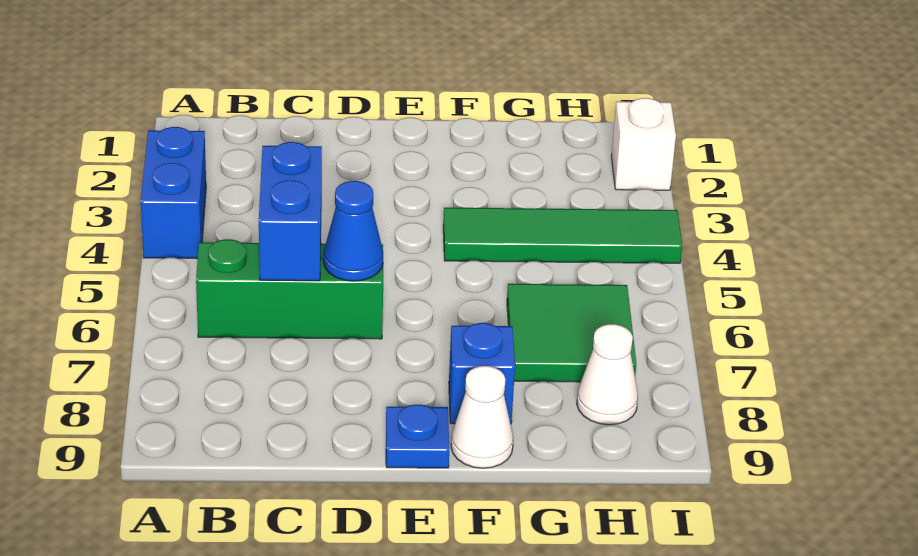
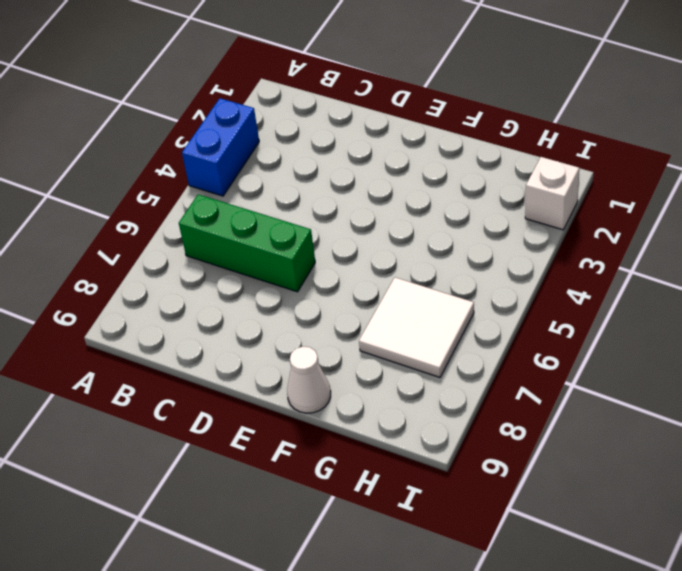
white 2x2 tile [359,277,474,377] -> green 2x2 tile [507,284,636,382]
none -> blue 1x1 plate [386,405,449,468]
none -> green 1x4 tile [443,208,682,263]

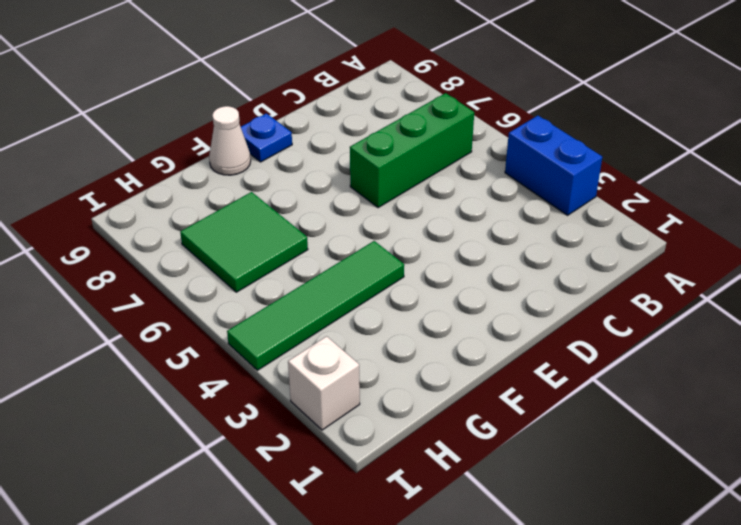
none -> blue 1x1 brick [449,323,515,424]
none -> white 1x1 cone [577,324,638,425]

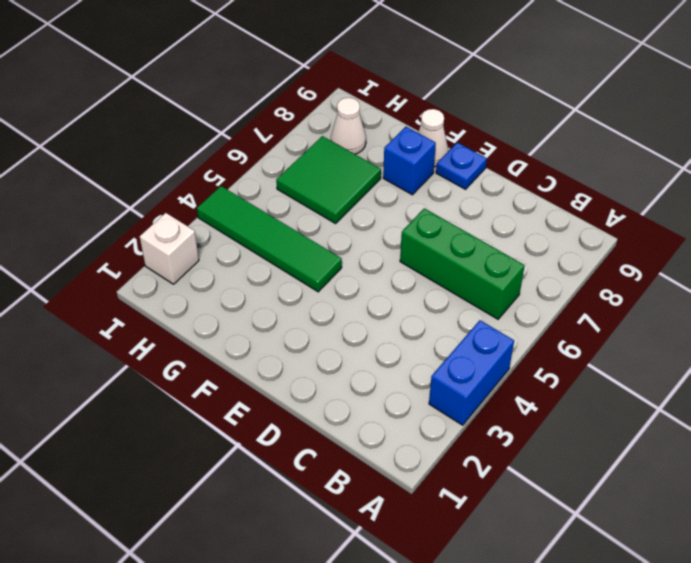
none -> blue 1x2 brick [259,142,322,281]
none -> blue 1x1 cone [323,181,383,281]

